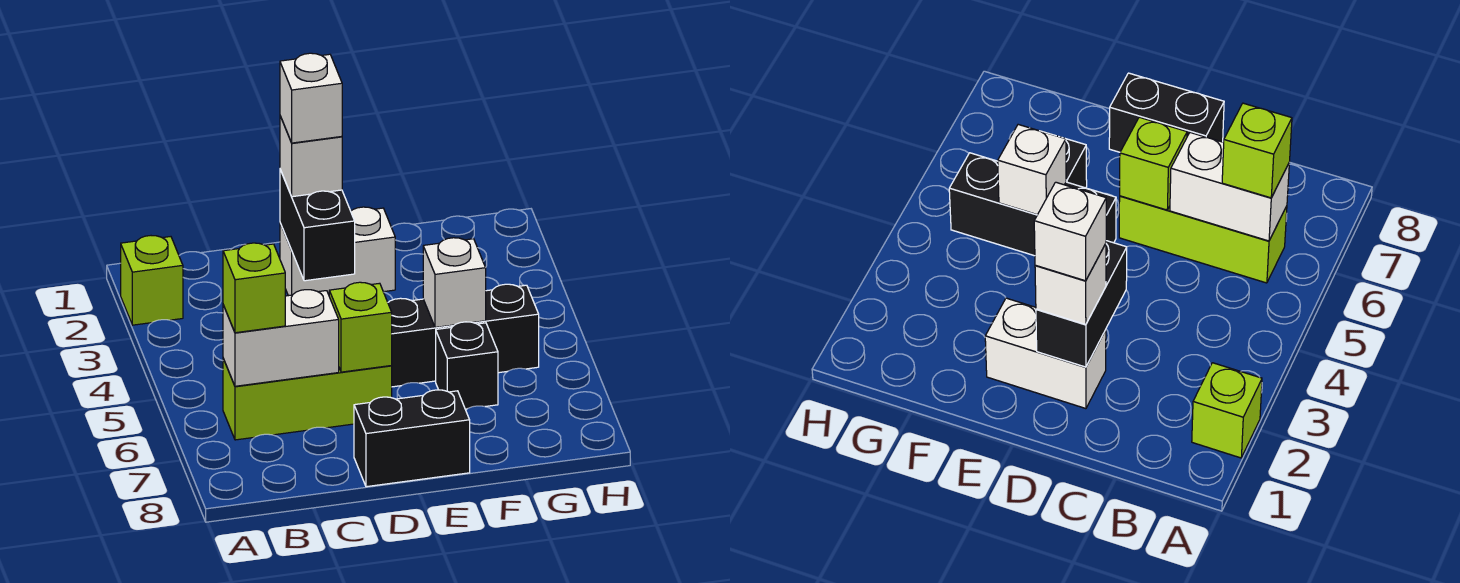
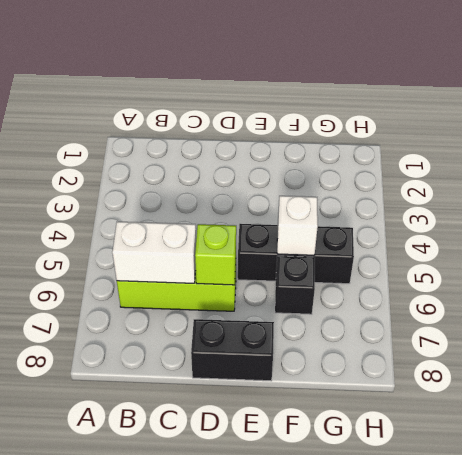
none -> lime 1x1 brick [121,236,183,325]
none -> white 1x2 brick [280,207,395,296]
none -> black 1x2 brick [280,170,355,281]

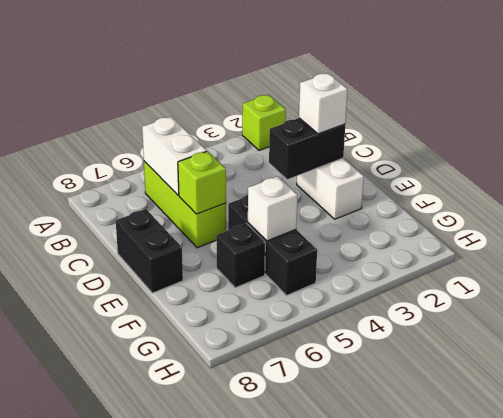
none -> lime 1x1 brick [223,243,285,333]
none -> white 1x1 brick [280,53,342,143]

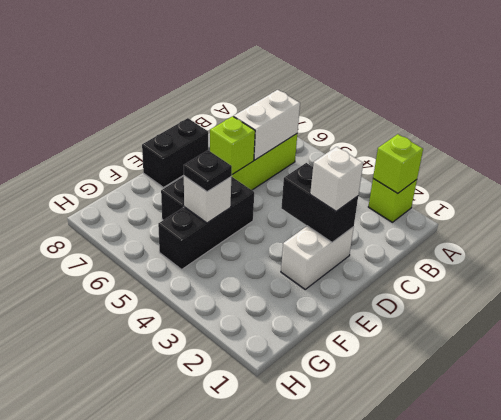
lime 1x1 brick [373,134,423,194] -> lime 1x1 brick moved to [223,243,285,333]
black 1x1 plate [184,150,232,192] -> none
none -> white 1x1 brick [280,53,342,143]

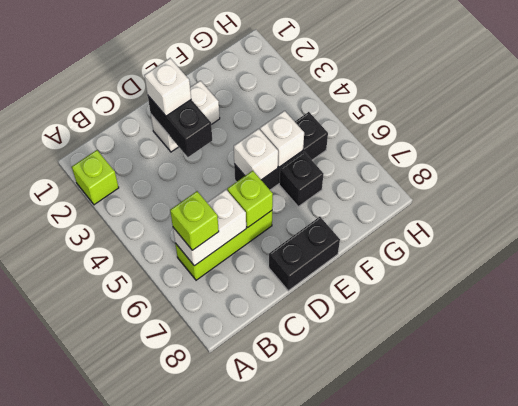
white 1x1 brick [234,129,278,180] -> white 1x1 brick moved to [280,53,342,143]

